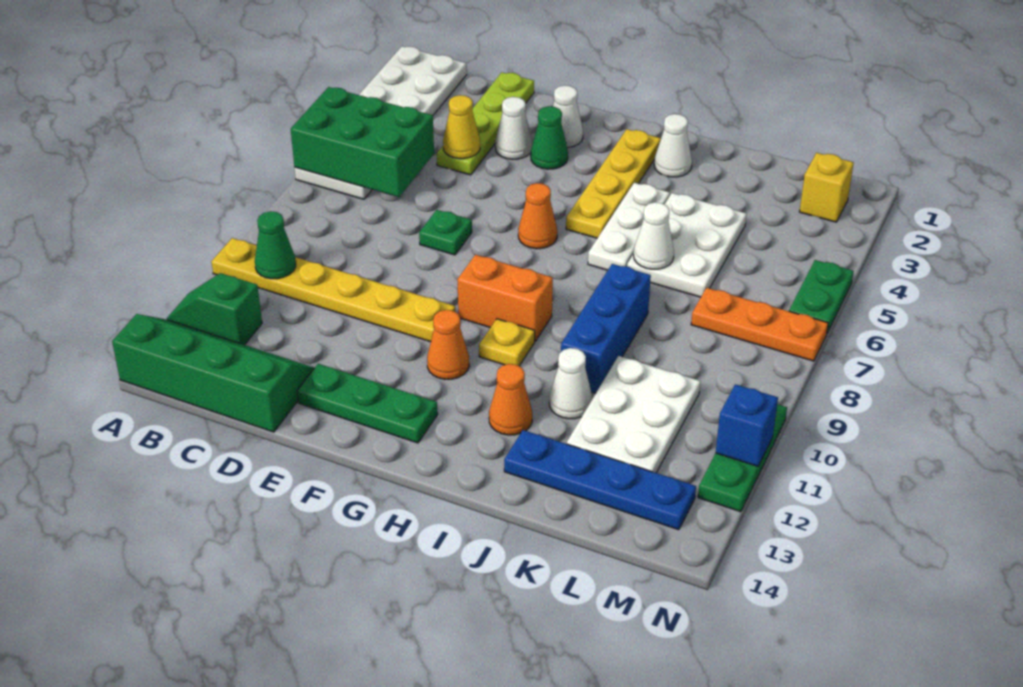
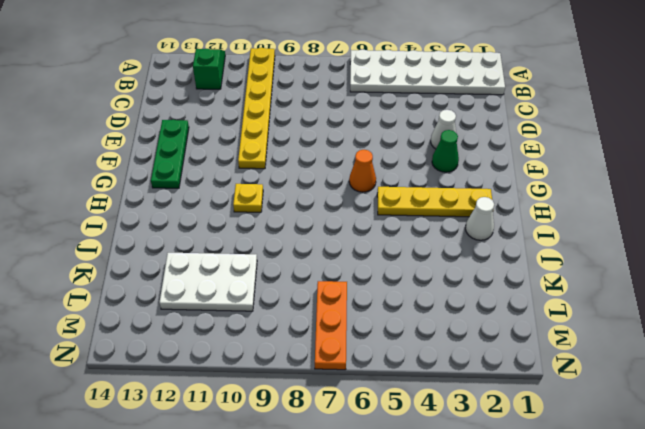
none -> green 2x4 slope [112,314,314,432]
none -> lime 1x4 plate [437,72,534,175]
none -> green 1x1 plate [419,210,472,255]
none -> white 1x1 cone [553,85,583,148]

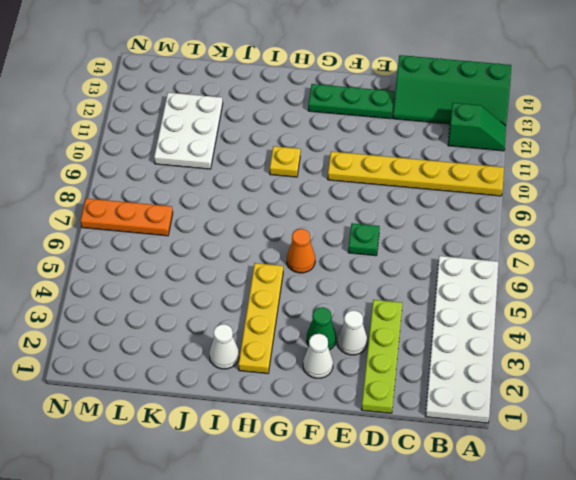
none -> orange 1x2 brick [457,255,553,341]
none -> orange 1x1 cone [427,310,469,379]
none -> white 1x3 plate [588,183,670,270]
none -> orange 1x1 cone [489,364,532,435]

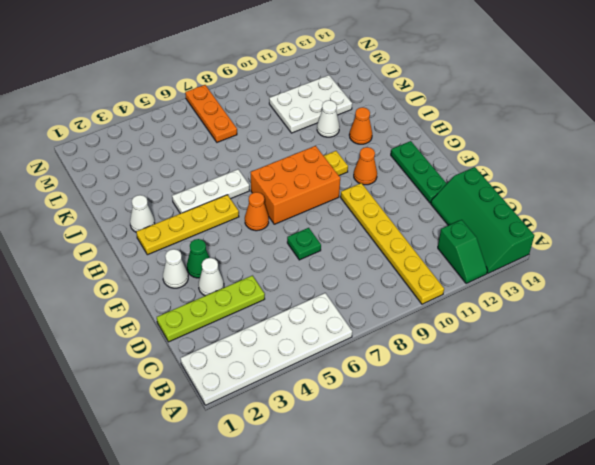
orange 2x3 brick [251,146,340,224] -> orange 1x2 brick [457,255,553,341]
none -> white 2x3 plate [627,193,747,297]
none -> blue 1x3 brick [561,264,651,393]
none -> blue 1x4 plate [504,430,696,530]
none -> yellow 1x1 brick [800,153,854,222]

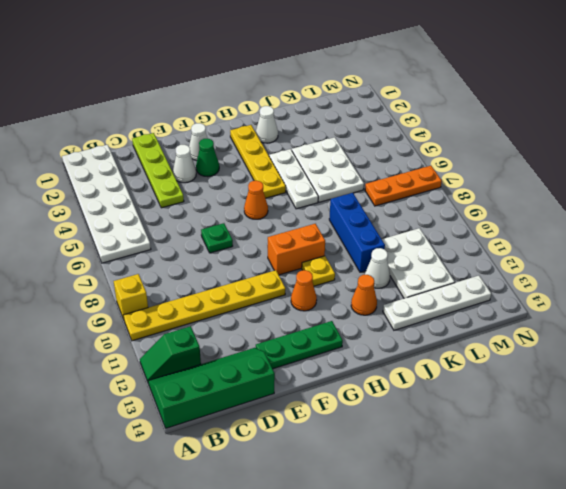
yellow 1x1 brick [114,274,148,319] -> yellow 1x1 brick moved to [800,153,854,222]
white 1x4 plate [383,276,491,330] -> blue 1x4 plate [504,430,696,530]
none -> green 1x2 plate [789,260,854,333]
none -> green 1x3 plate [698,404,787,512]
none -> green 2x3 brick [291,87,434,197]
none -> green 1x1 cone [255,211,296,279]

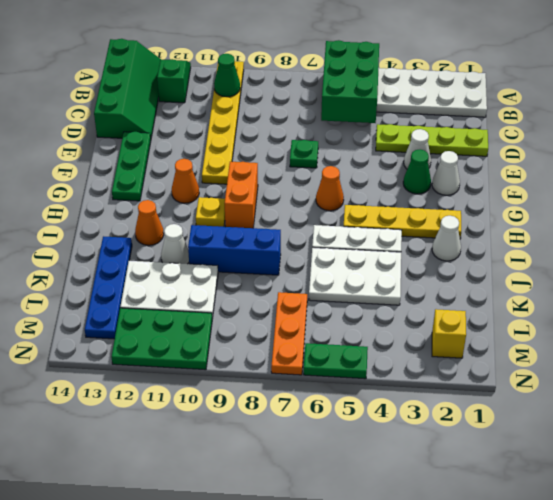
green 2x3 plate [111,308,212,370] -> green 1x3 plate [698,404,787,512]
none -> yellow 1x1 cone [443,95,480,159]
none -> white 1x1 cone [634,202,674,269]
none -> blue 1x1 brick [716,384,778,466]

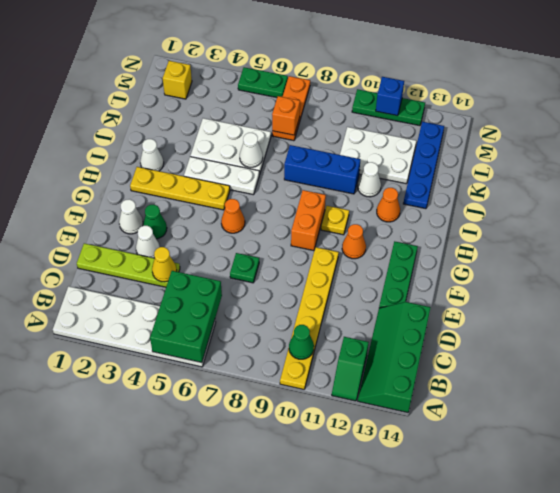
orange 1x1 brick [272,96,300,135] -> none

